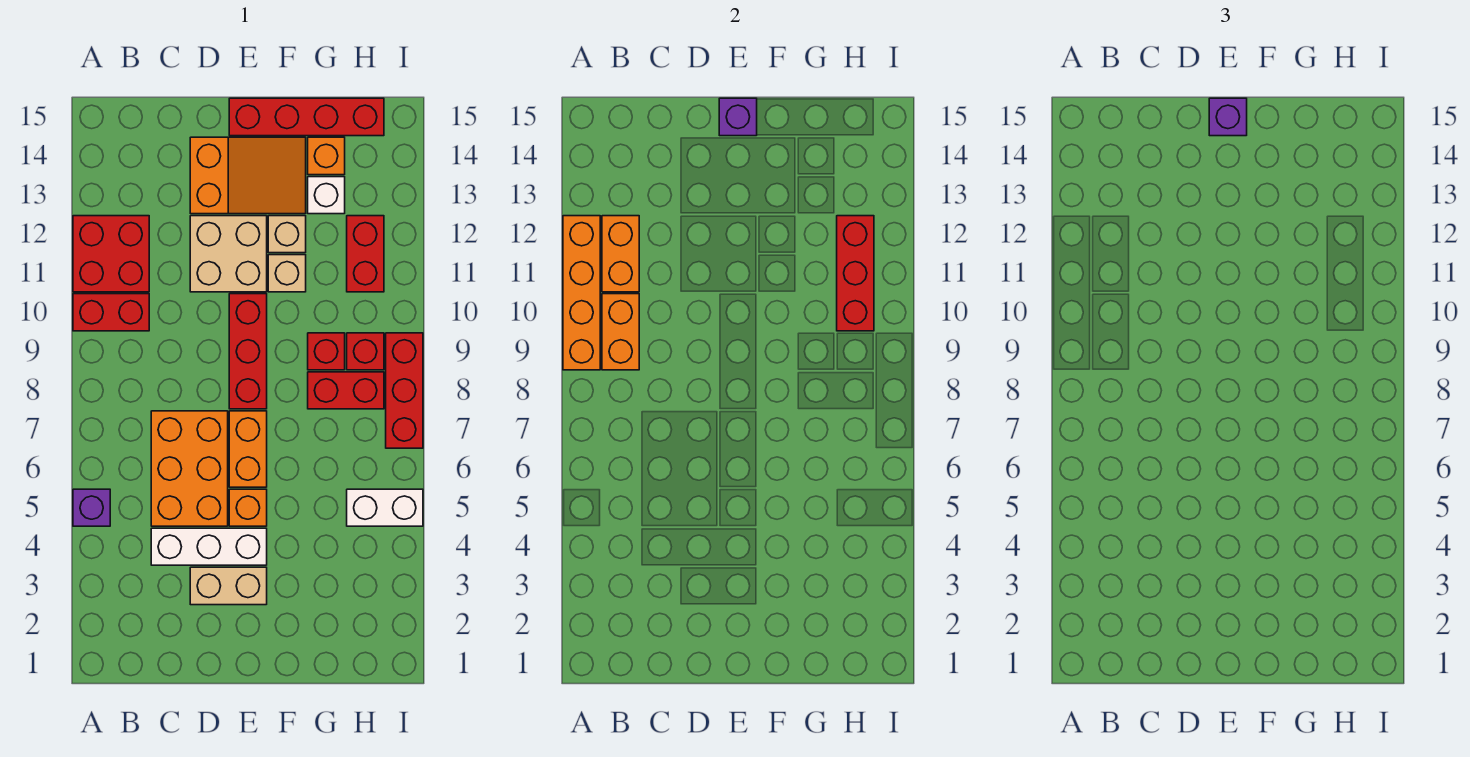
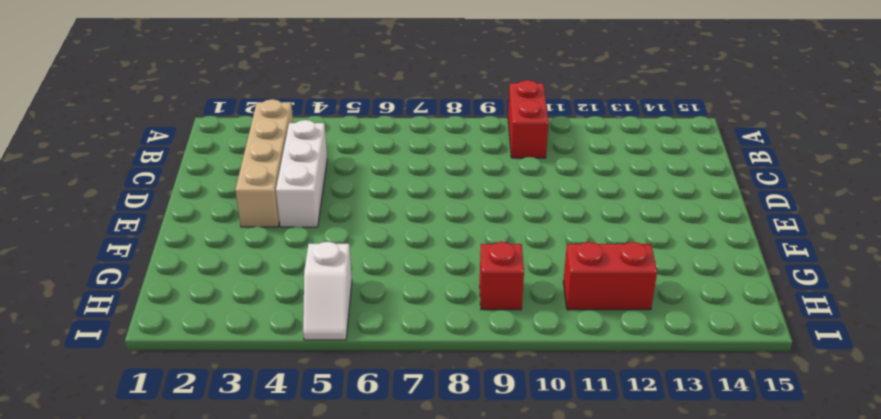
tan 1x4 brick [235,99,293,227] -> tan 1x2 brick [190,567,267,605]
white 1x2 slope [303,242,352,340] -> white 1x2 brick [347,489,423,526]
none -> purple 1x1 brick [73,489,110,526]
none -> red 2x2 brick [73,216,149,292]
none -> orange 2x3 brick [151,411,228,526]

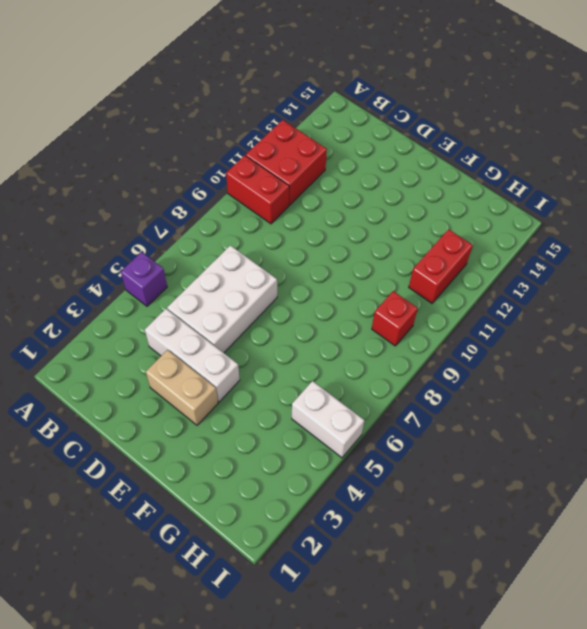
white 2x3 brick [167,245,277,353] -> orange 2x3 brick [151,411,228,526]
none -> tan 2x2 brick [190,216,267,292]
none -> orange 2x3 slope [190,137,306,214]
none -> orange 1x1 brick [229,489,267,526]

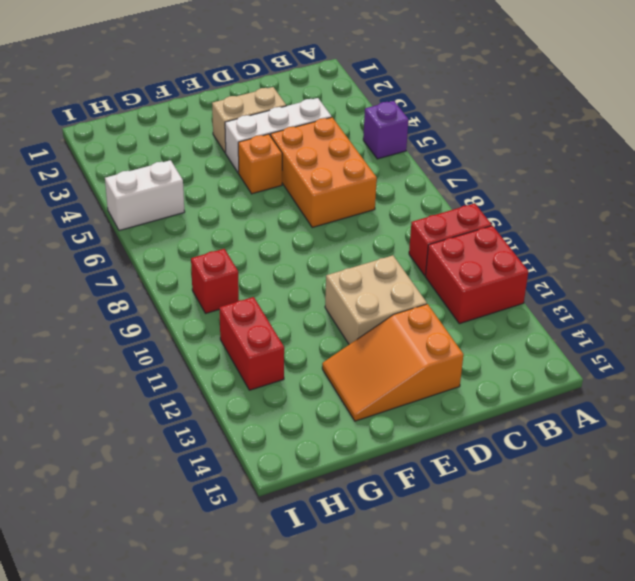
none -> orange 1x2 brick [229,411,267,487]
none -> red 1x3 brick [229,294,267,409]
none -> red 1x4 brick [229,98,384,136]

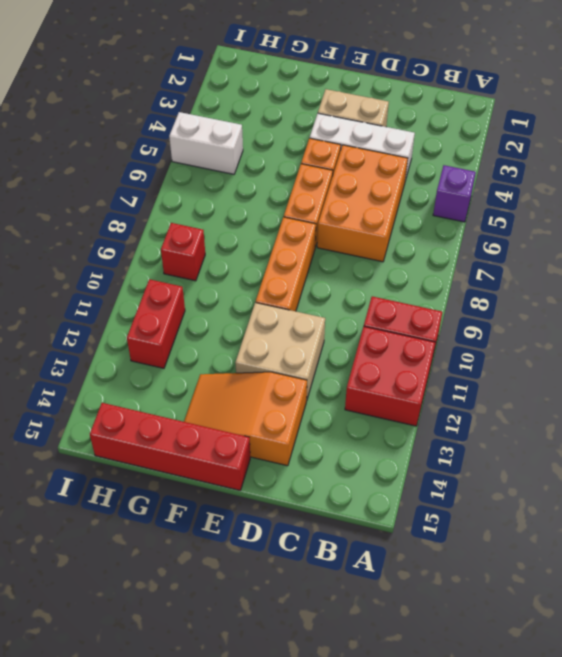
orange 1x3 brick [256,217,316,311] -> red 1x3 brick [229,294,267,409]
none -> tan 1x1 brick [268,255,306,292]
none -> tan 1x1 brick [268,216,306,253]
none -> red 1x2 brick [308,372,384,409]

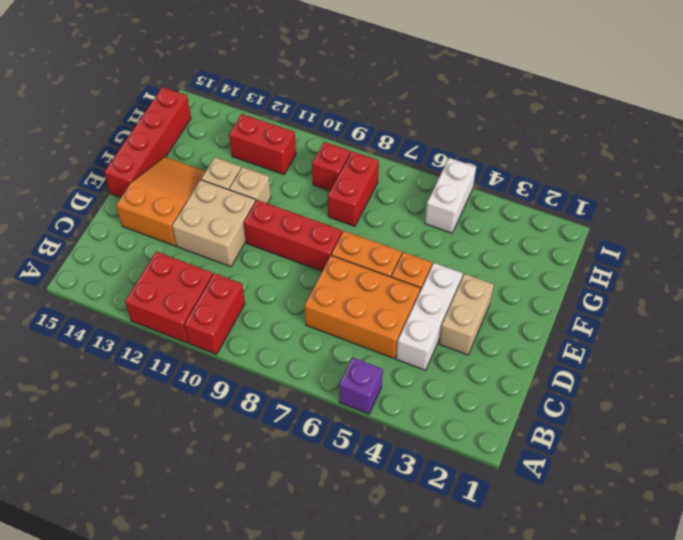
none -> red 1x1 brick [308,333,345,370]
none -> white 1x1 brick [308,177,345,214]
none -> orange 1x1 brick [308,137,345,175]

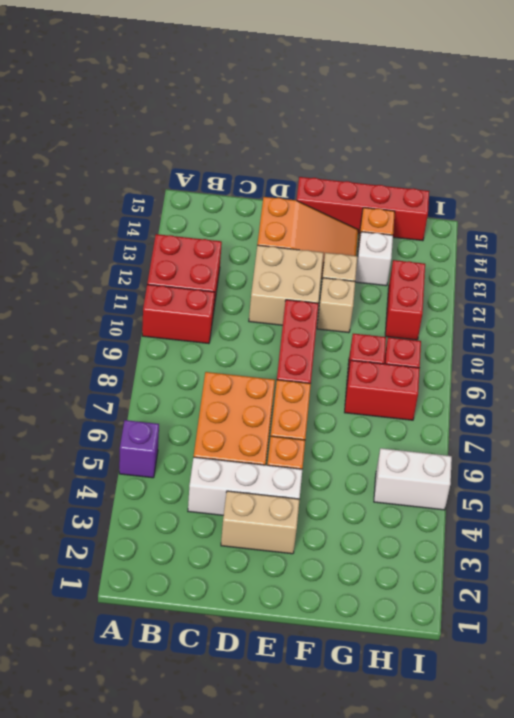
none -> red 1x3 brick [386,333,423,448]
none -> orange 1x4 brick [563,216,600,370]
none -> orange 1x2 brick [602,294,639,370]

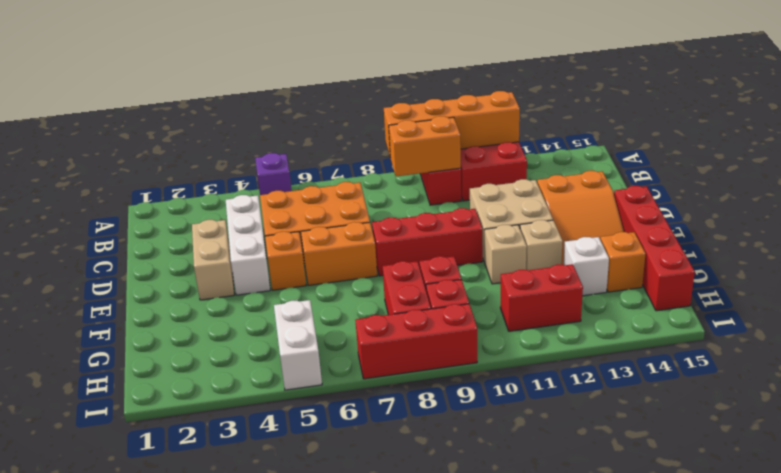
none -> orange 1x2 brick [602,216,639,292]
none -> purple 1x1 brick [719,98,757,136]
none -> red 1x3 brick [837,216,874,331]

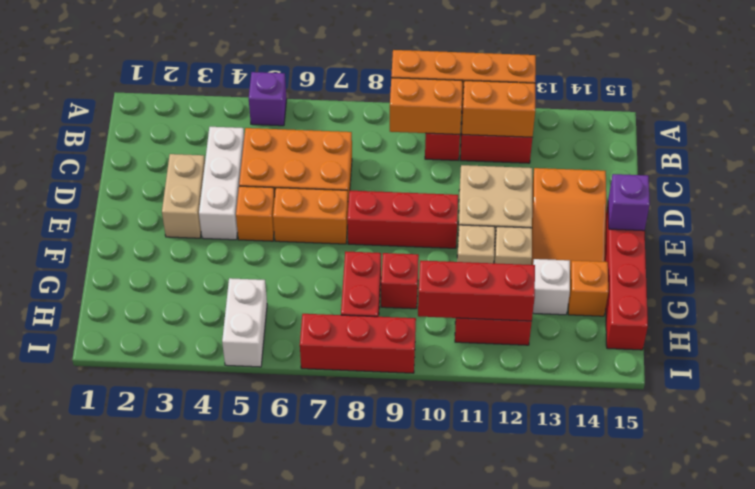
none -> red 1x1 brick [347,333,384,370]
none -> purple 1x1 brick [1209,98,1247,136]

